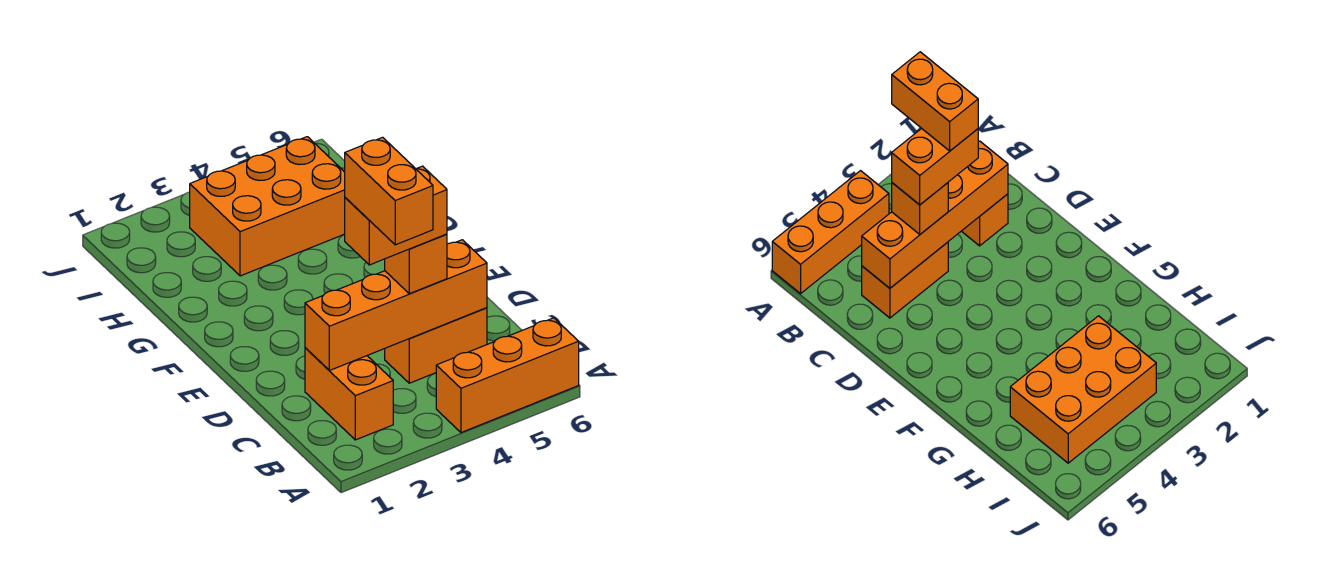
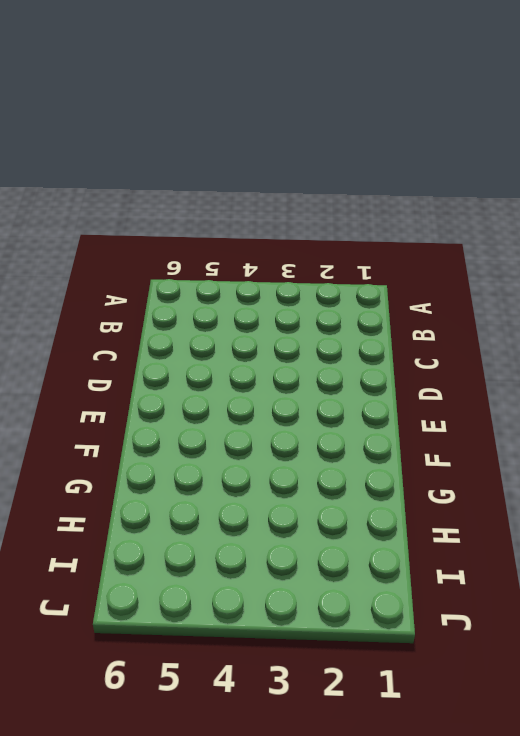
none -> orange 1x3 brick [436,318,579,433]
none -> orange 1x2 brick [305,348,393,440]

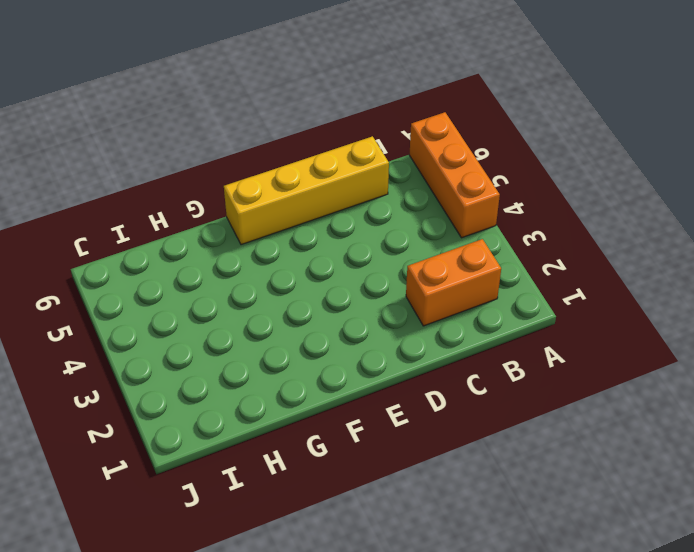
yellow 1x4 brick [224,136,389,245] -> none
none -> orange 1x2 brick [385,308,487,383]
none -> orange 2x3 brick [190,137,345,276]

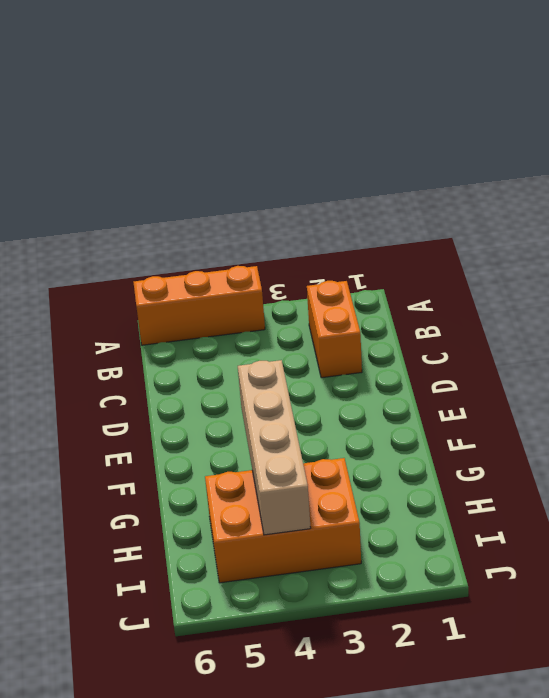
tan 1x4 brick [238,360,311,535] -> none
none -> orange 1x2 brick [385,308,487,383]
none -> orange 1x4 brick [305,240,487,371]

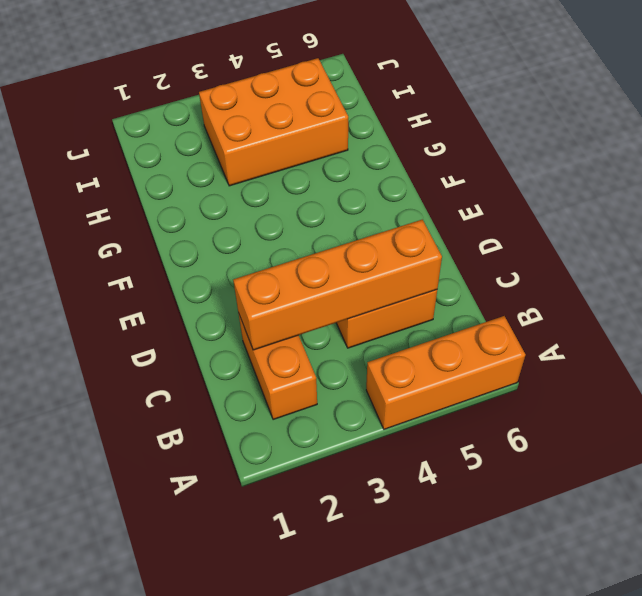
none -> orange 1x1 brick [385,234,447,294]
none -> orange 1x2 brick [344,166,447,265]

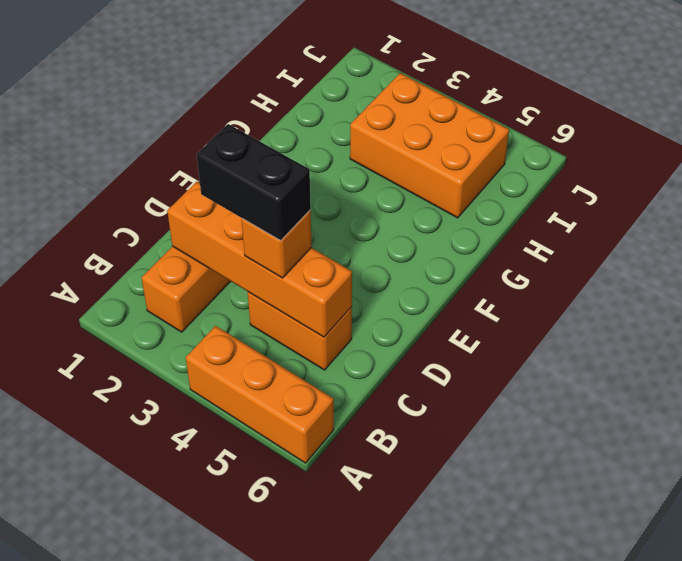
black 1x2 brick [197,124,311,241] -> orange 1x2 brick [344,166,447,265]
none -> orange 1x2 brick [345,137,433,245]

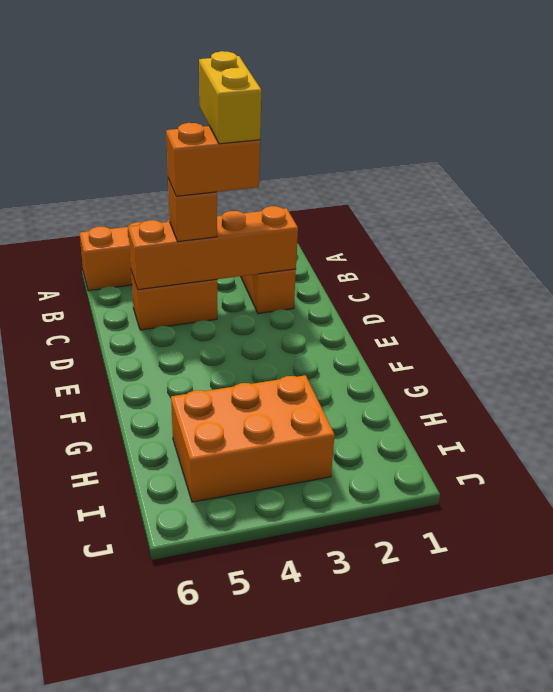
yellow 1x2 brick [199,51,261,144] -> orange 1x2 brick [345,137,433,245]

